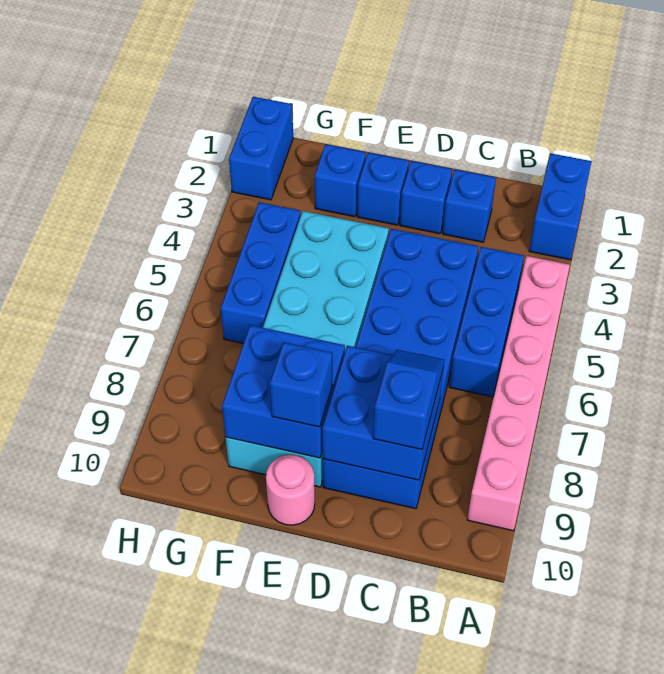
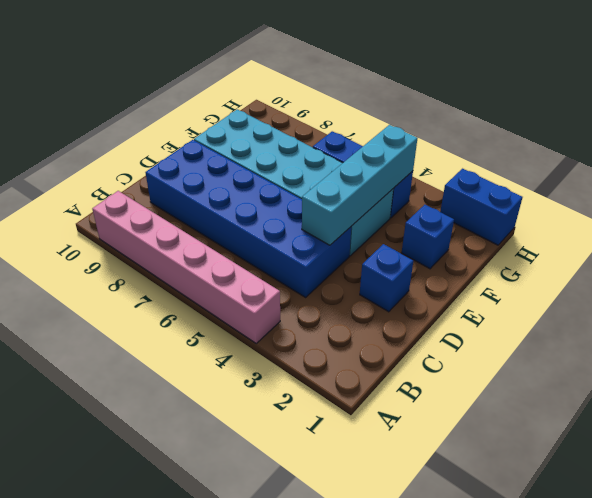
cyan 1x4 brick [302,125,418,245] -> none
none -> blue 1x2 brick [529,153,592,260]
none -> blue 1x3 brick [449,247,524,397]
none -> blue 1x1 brick [443,169,496,242]

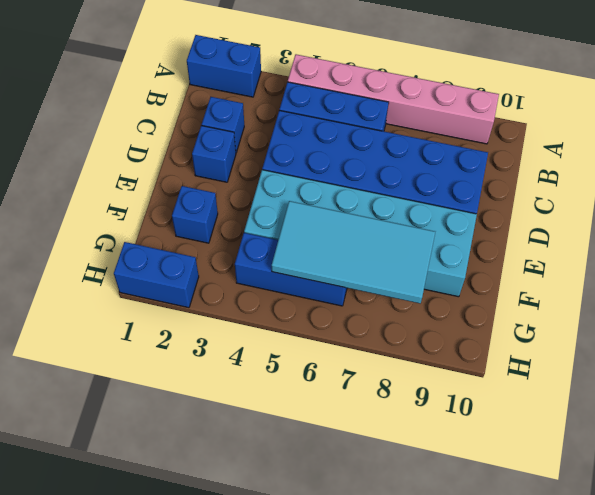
cyan 2x4 tile [272,201,435,303] -> blue 2x2 brick [222,325,345,458]
none -> blue 1x1 brick [357,153,409,225]
none -> pink 1x1 round brick [266,455,315,525]
none -> blue 2x2 brick [322,346,443,480]

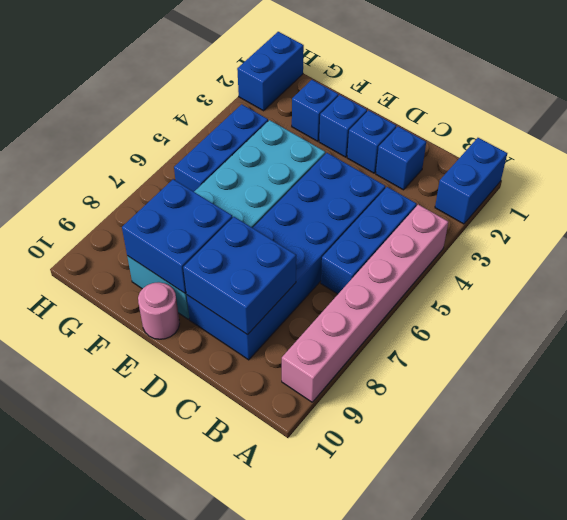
none -> blue 1x2 slope [373,350,444,450]
none -> blue 1x1 brick [270,342,332,427]

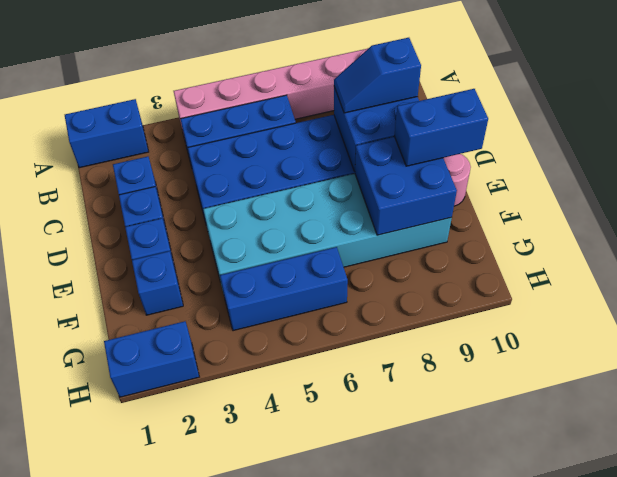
blue 1x2 brick [394,89,488,166] -> blue 1x1 brick [270,342,332,427]

